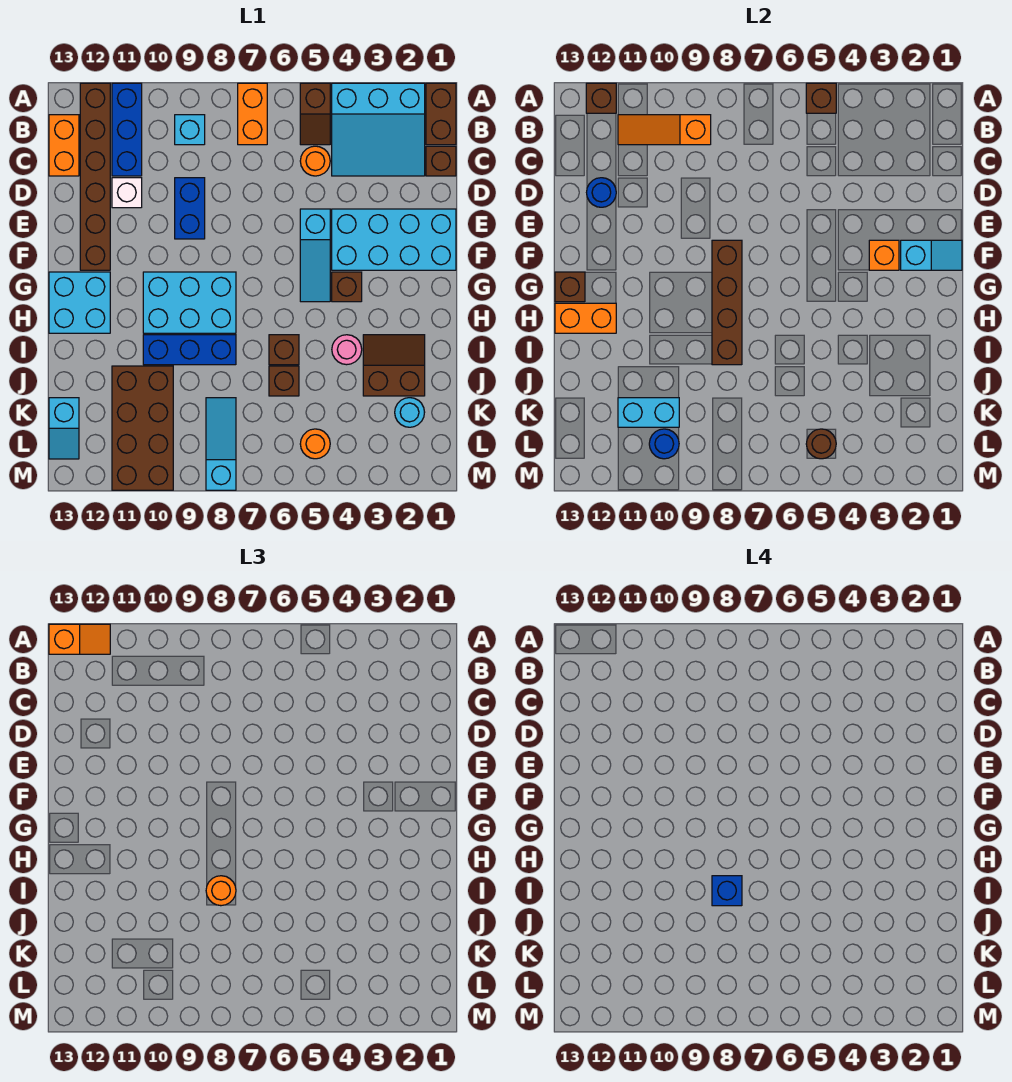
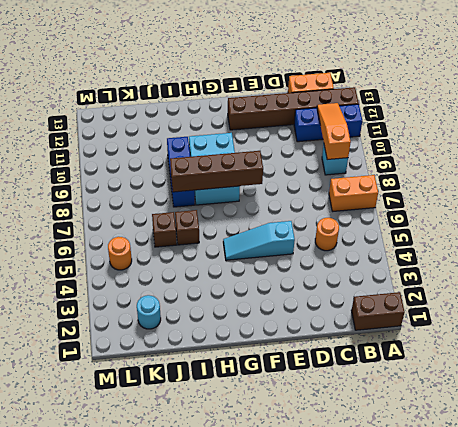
none -> cyan 3x3 slope [332,83,425,176]
none -> brown 1x2 slope [300,83,330,145]
none -> brown 1x1 brick [426,146,456,176]
none -> blue 1x2 brick [175,178,205,239]

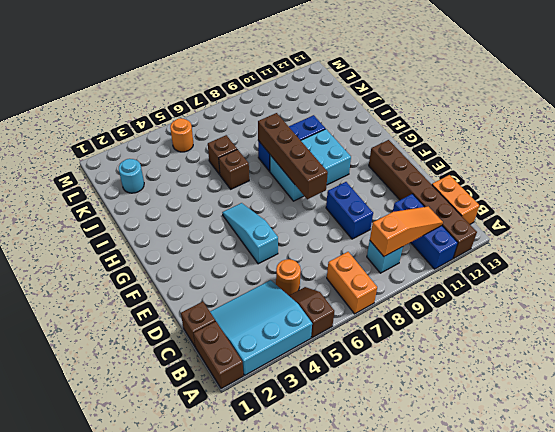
none -> white 1x1 brick [112,178,142,208]
none -> cyan 2x4 brick [332,209,456,270]
none -> brown 1x1 brick [332,272,362,302]
none -> cyan 2x2 brick [49,272,110,333]

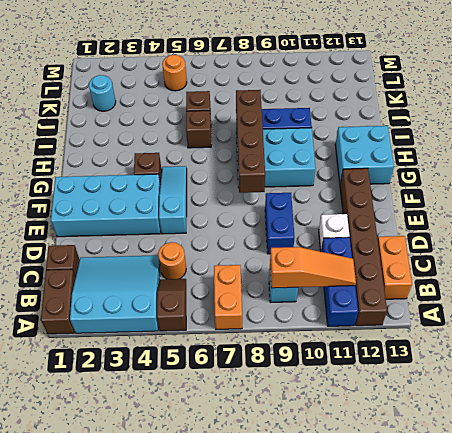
none -> brown 2x2 slope [363,335,425,396]
none -> pink 1x1 round brick [332,335,362,365]
none -> brown 2x4 brick [112,366,173,490]
none -> cyan 1x3 slope [206,398,236,490]

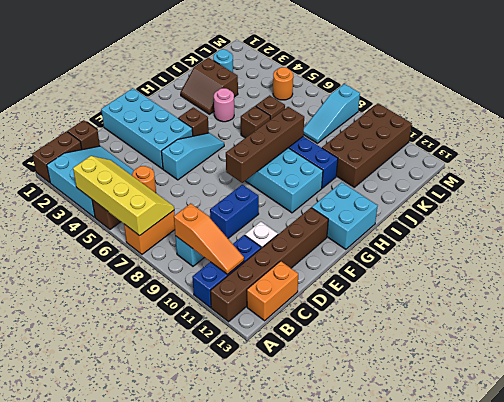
yellow 2x4 slope [73,156,174,236] -> brown 1x1 brick [806,83,836,113]
none -> cyan 1x2 slope [49,398,79,459]
none -> brown 1x1 brick [586,83,616,113]
none -> blue 1x1 round brick [587,178,616,207]
none -> cyan 1x2 slope [901,240,962,270]

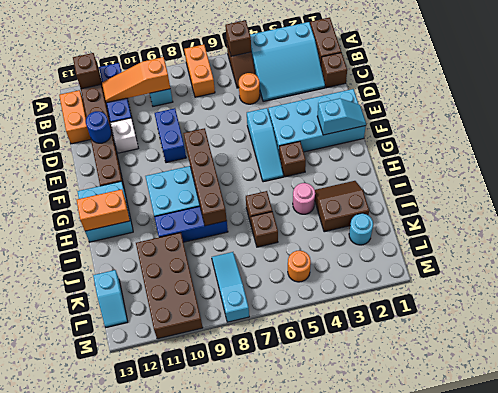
none -> orange 1x1 brick [869,240,899,270]
none -> brown 1x1 brick [555,272,585,302]
none -> cyan 1x2 brick [618,398,679,427]
none -> brown 1x1 round brick [806,429,836,459]

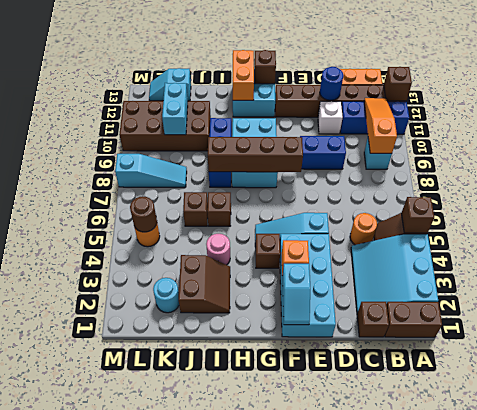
none -> orange 1x2 brick [238,83,267,145]
none -> blue 1x1 round brick [649,429,679,459]
none -> orange 1x2 slope [49,624,110,654]
none -> orange 1x1 round brick [206,876,236,906]

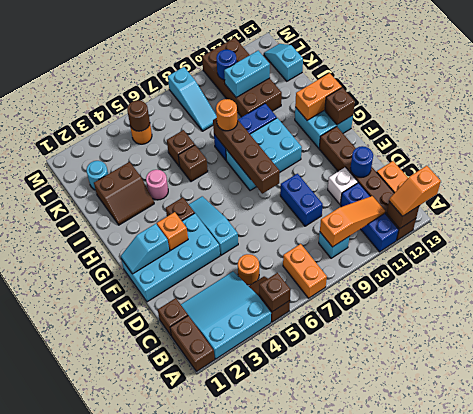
none -> blue 1x1 brick [712,876,742,906]

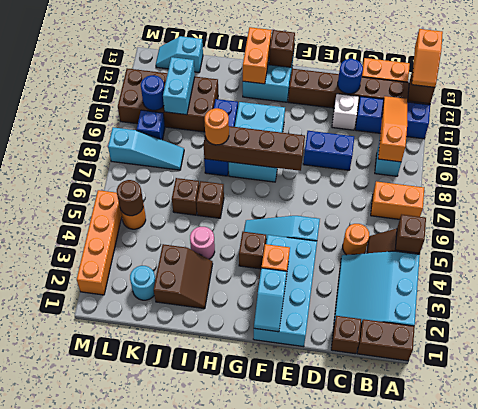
blue 1x1 brick [137,110,165,140] -> blue 1x1 brick moved to [712,876,742,906]
orange 1x4 brick [77,190,122,295] -> none

